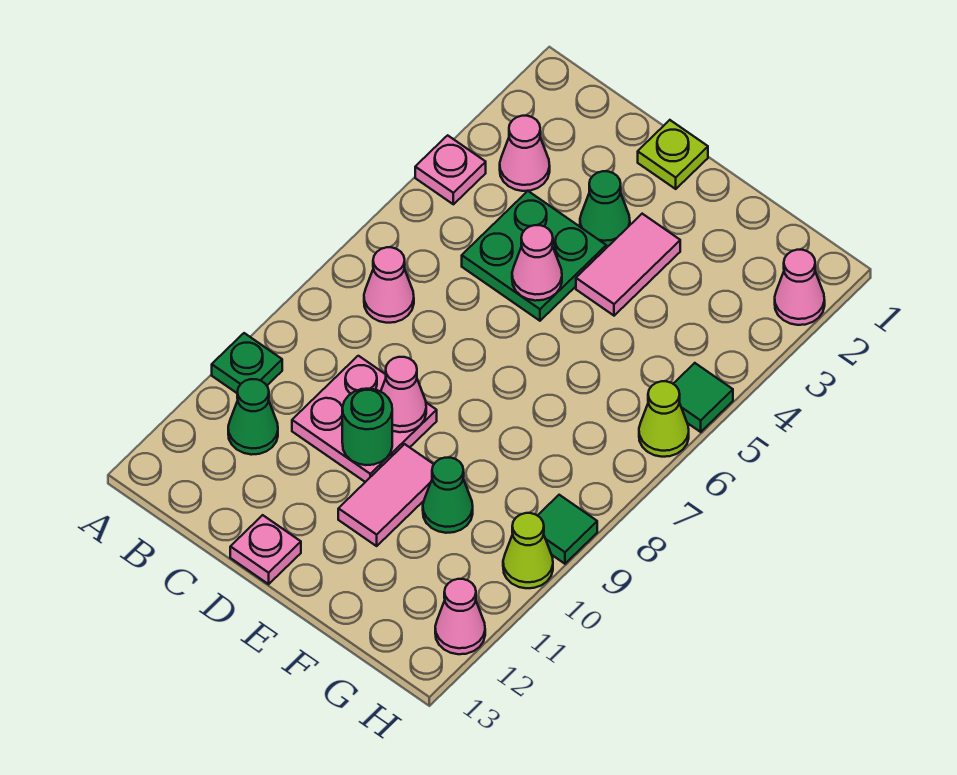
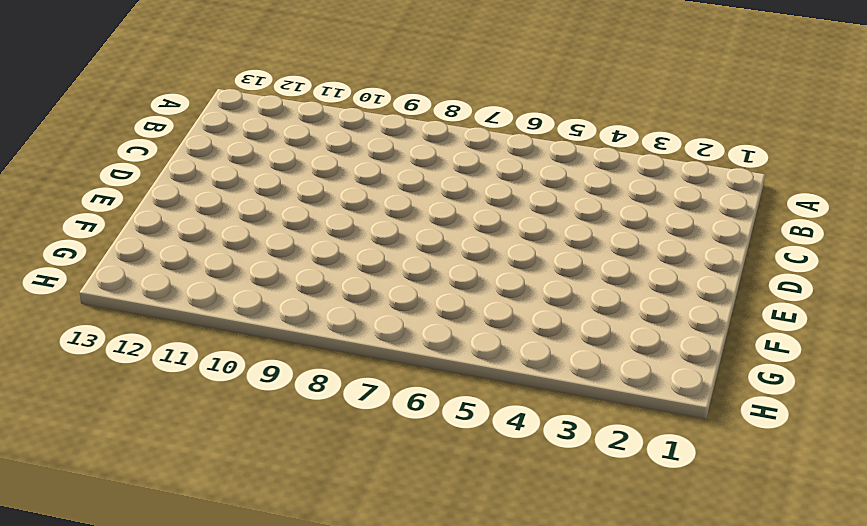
none -> pink 1x1 plate [415,135,486,204]
none -> green 1x1 plate [212,333,282,393]
none -> pink 1x1 cone [500,116,550,191]

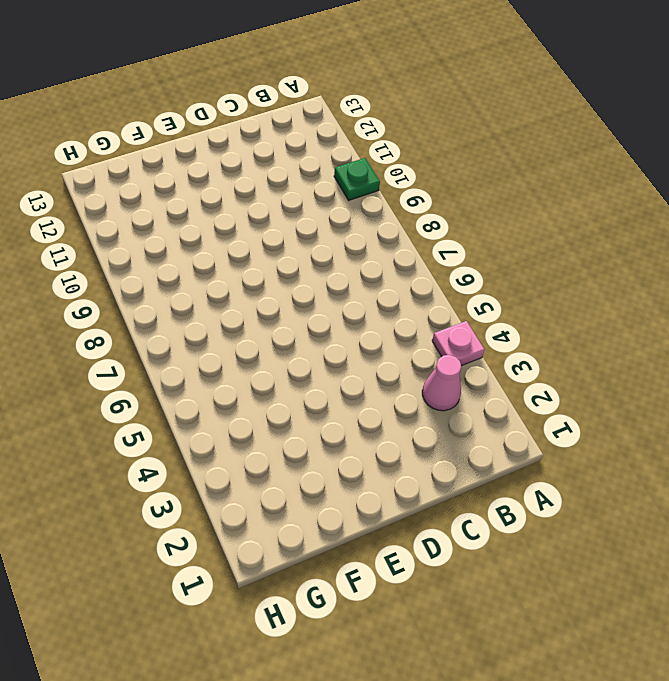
none -> pink 1x1 cone [364,247,414,323]
none -> green 1x1 cone [228,379,278,455]
none -> green 2x2 plate [462,191,606,321]

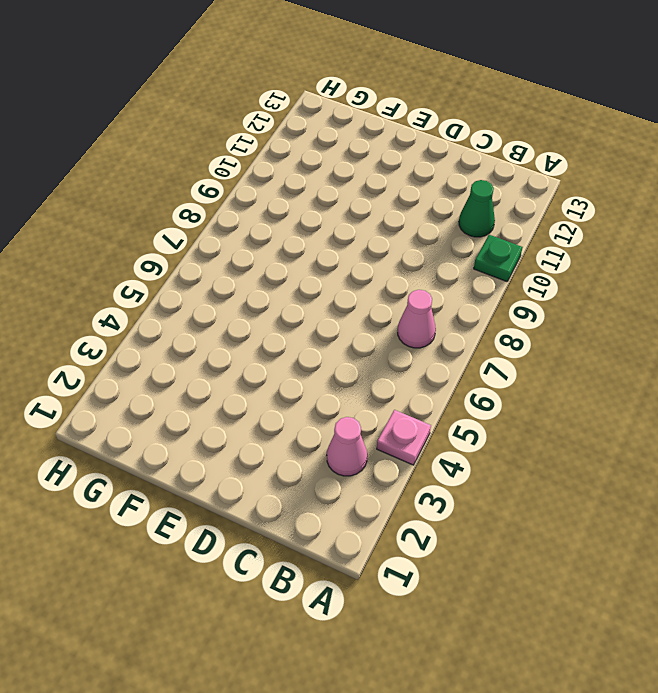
none -> green 2x2 plate [462,191,606,321]
none -> pink 2x2 plate [292,356,437,482]
none -> lime 1x1 plate [638,120,708,189]

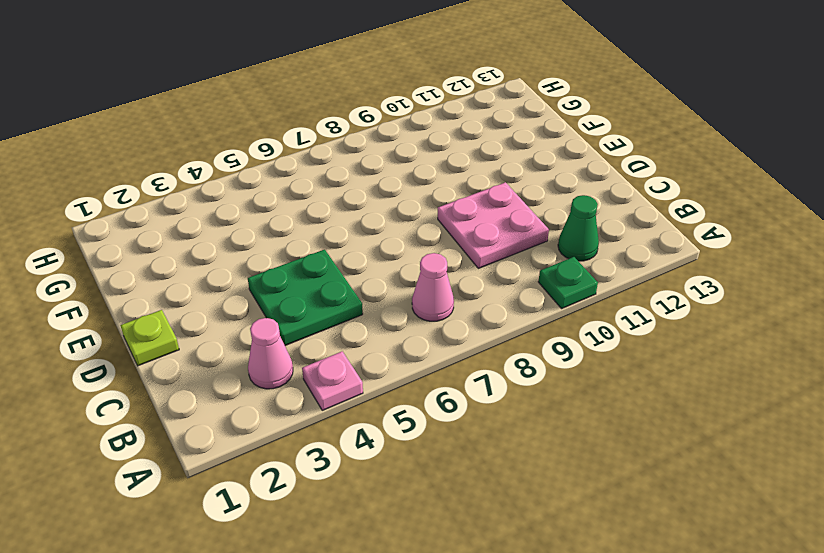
none -> green 1x1 cone [580,171,630,247]
none -> pink 1x1 plate [230,515,301,584]
none -> pink 1x2 tile [576,214,680,316]

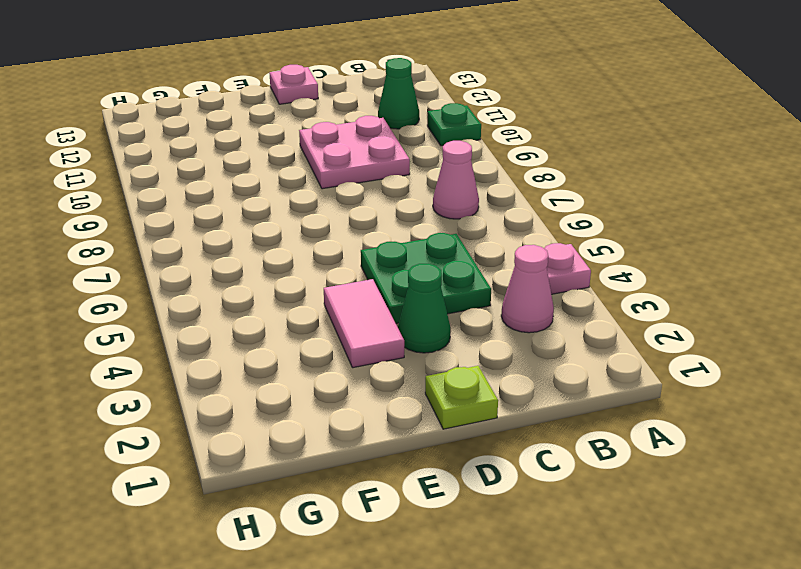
none -> pink 1x2 tile [338,444,434,546]
none -> green 1x1 cone [423,458,473,533]
none -> pink 1x1 cone [775,250,825,325]

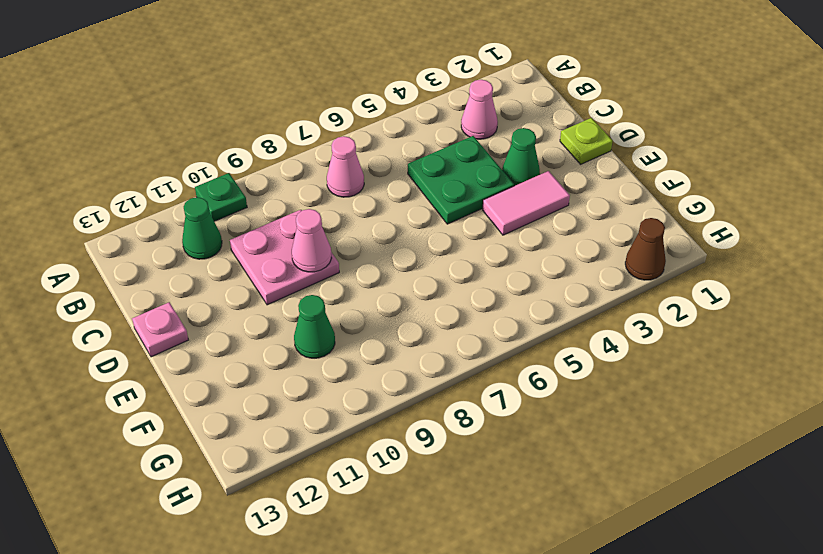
brown 1x1 cone [625,218,666,280] -> pink 1x1 cone [775,250,825,325]
none -> pink 1x1 plate [415,135,486,204]
none -> pink 1x2 tile [338,444,434,546]
none -> green 1x1 tile [673,363,733,432]

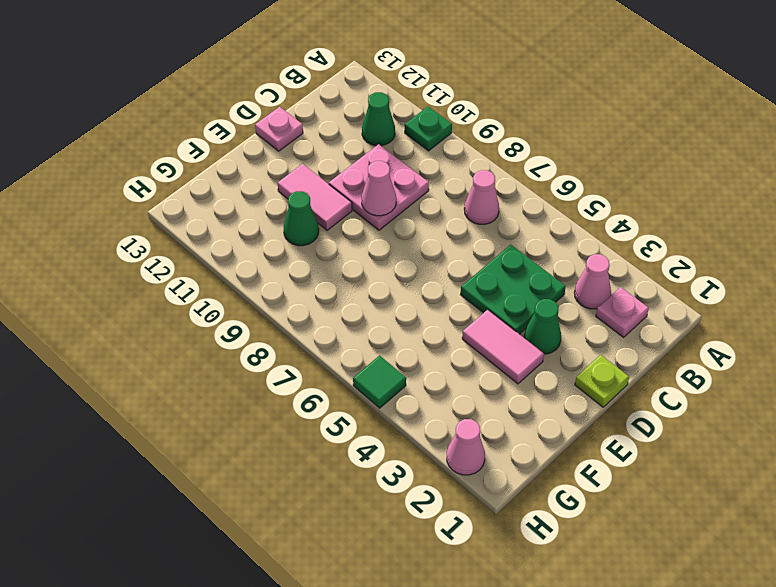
pink 1x1 plate [596,287,649,337] -> pink 1x1 plate moved to [415,135,486,204]
none -> lime 1x1 cone [639,381,689,457]
none -> green 1x1 tile [537,495,597,564]
none -> lime 1x1 cone [503,513,553,588]

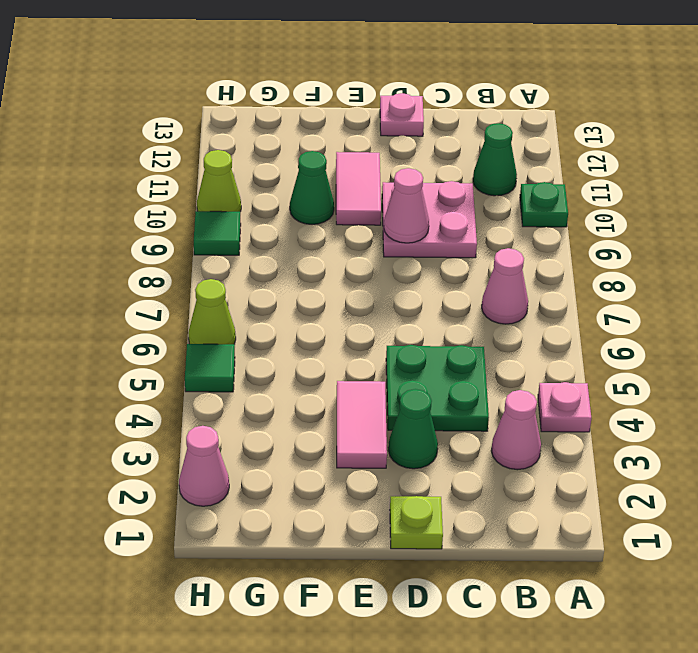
none -> pink 1x1 cone [435,579,485,654]
none -> pink 1x1 cone [512,225,562,301]
none -> green 1x1 round brick [342,389,392,465]

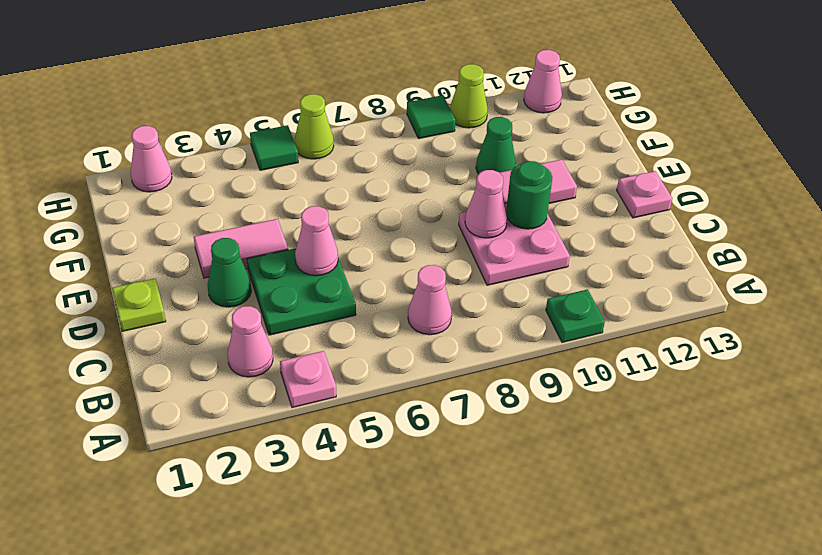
none -> green 1x1 cone [228,379,278,455]

